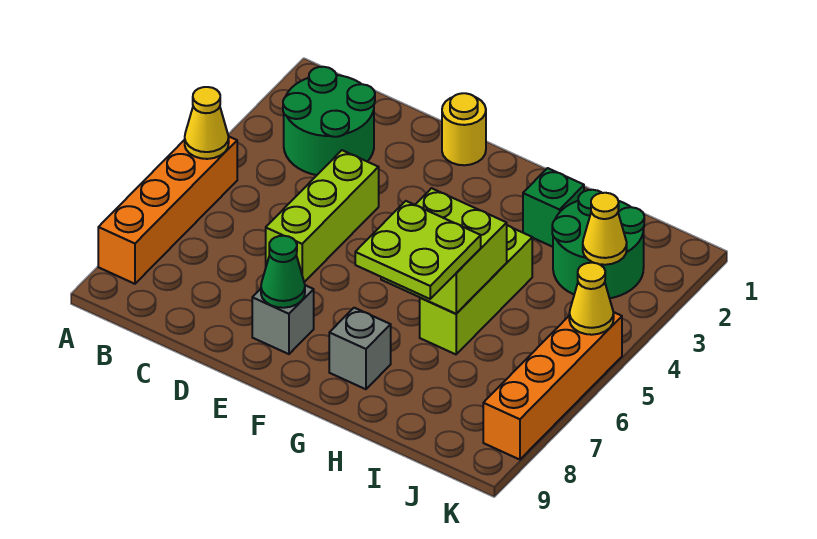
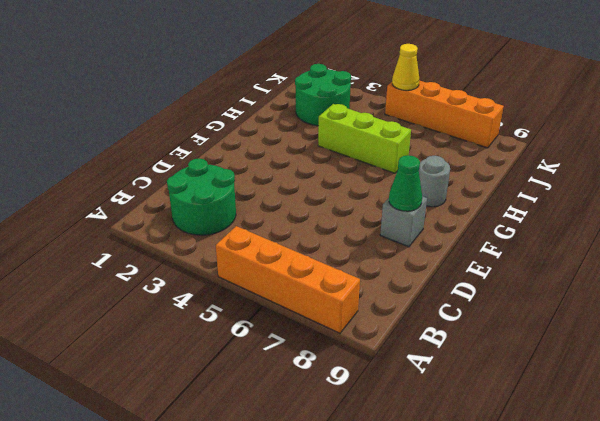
grey 1x1 round brick [419,156,450,207] -> grey 1x1 brick [329,308,391,389]
none -> lime 1x3 brick [266,150,379,282]
none -> yellow 1x1 round brick [442,93,486,165]
none -> green 1x1 brick [523,168,584,247]

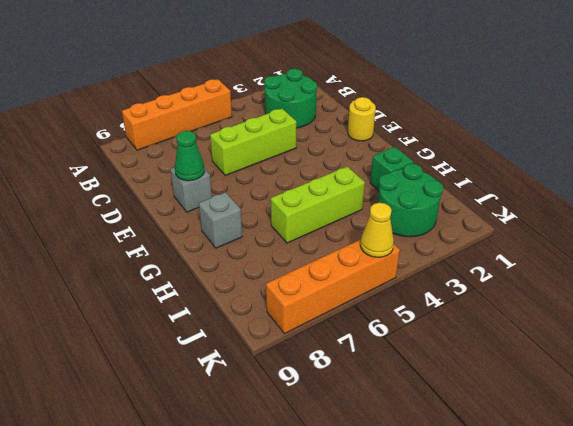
none -> yellow 1x1 cone [185,87,229,159]
none -> lime 2x2 brick [381,188,507,314]
none -> yellow 1x1 cone [583,193,627,265]

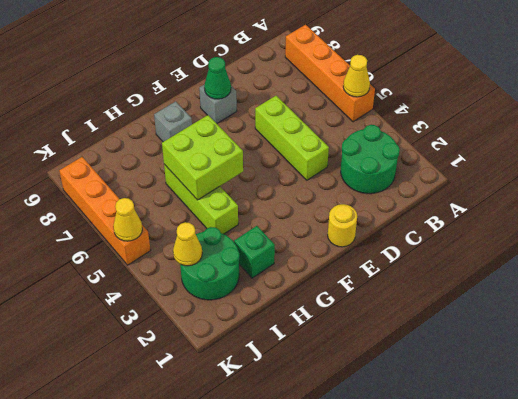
none -> lime 2x2 plate [355,201,481,299]

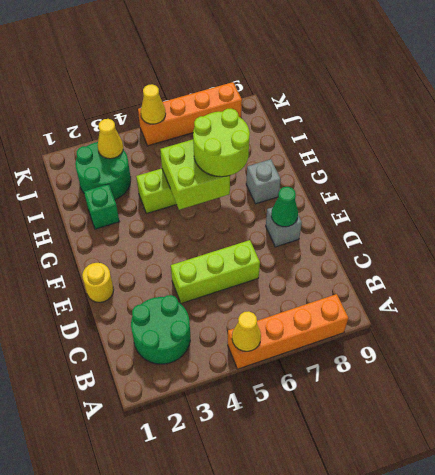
lime 2x2 round brick [193,109,250,177] -> lime 2x2 plate [355,201,481,299]

